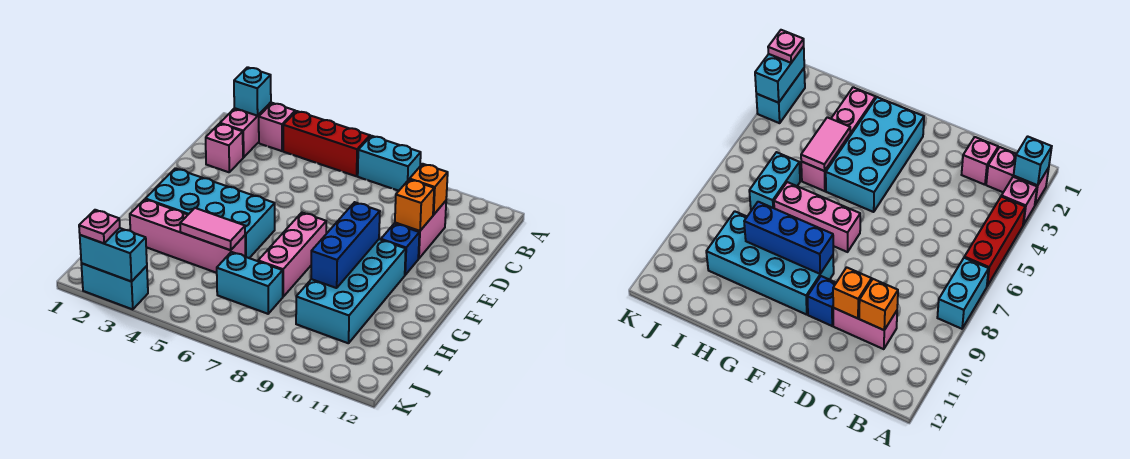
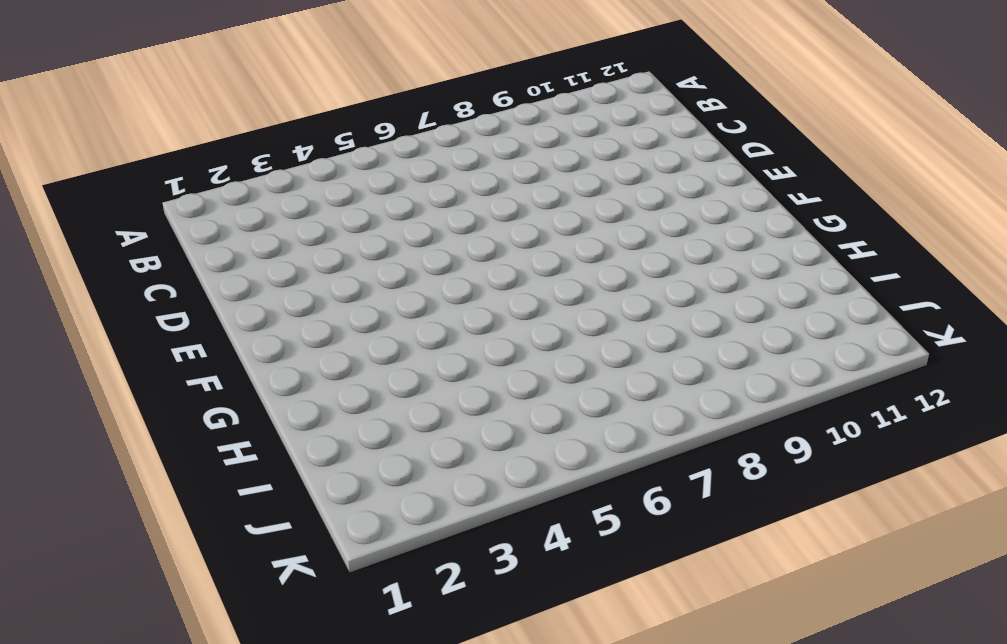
none -> pink 1x2 brick [220,102,271,158]
none -> pink 1x1 brick [259,103,295,151]
none -> red 1x3 brick [283,111,370,176]

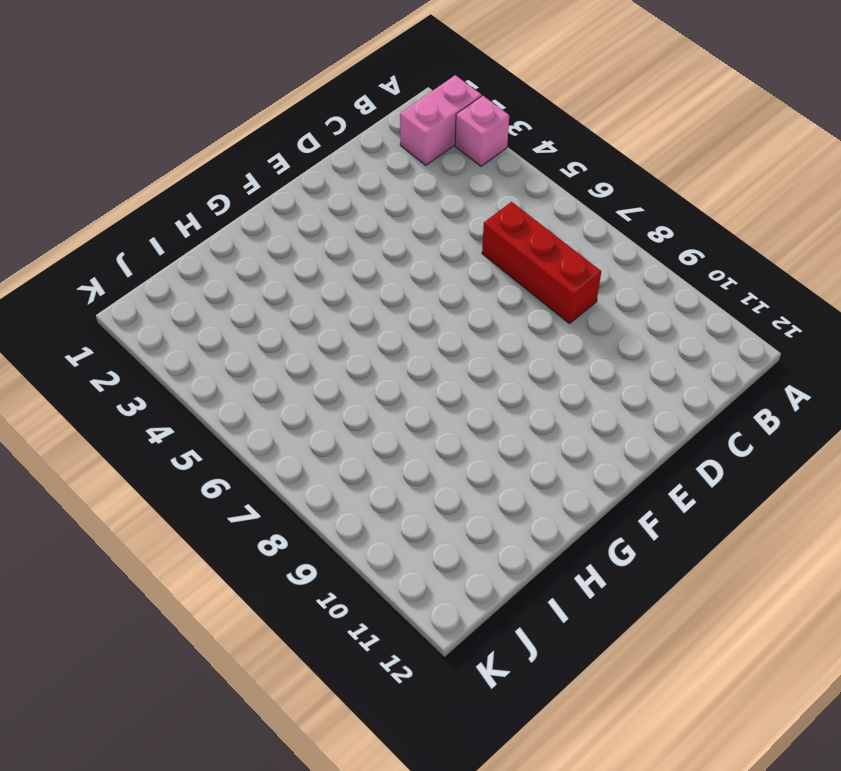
red 1x3 brick [482,202,601,324] -> red 1x3 brick moved to [283,111,370,176]
none -> cyan 1x2 brick [358,136,421,191]
none -> pink 1x1 brick [206,124,243,172]
none -> pink 1x2 brick [395,201,446,259]

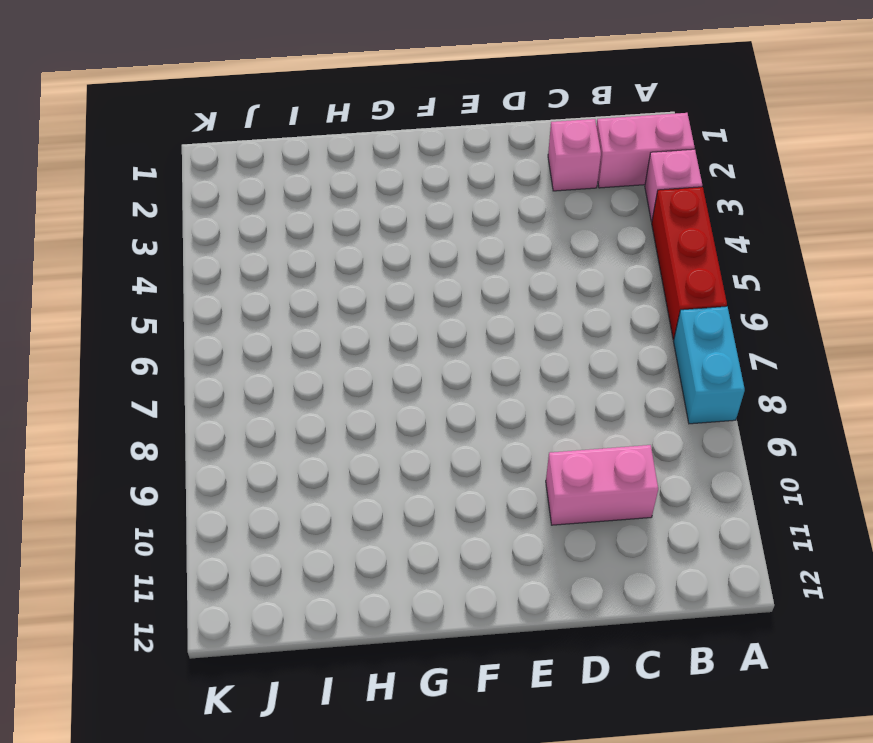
none -> blue 1x1 brick [381,224,419,275]
none -> cyan 2x4 brick [145,168,275,258]
none -> pink 1x3 brick [258,213,326,297]

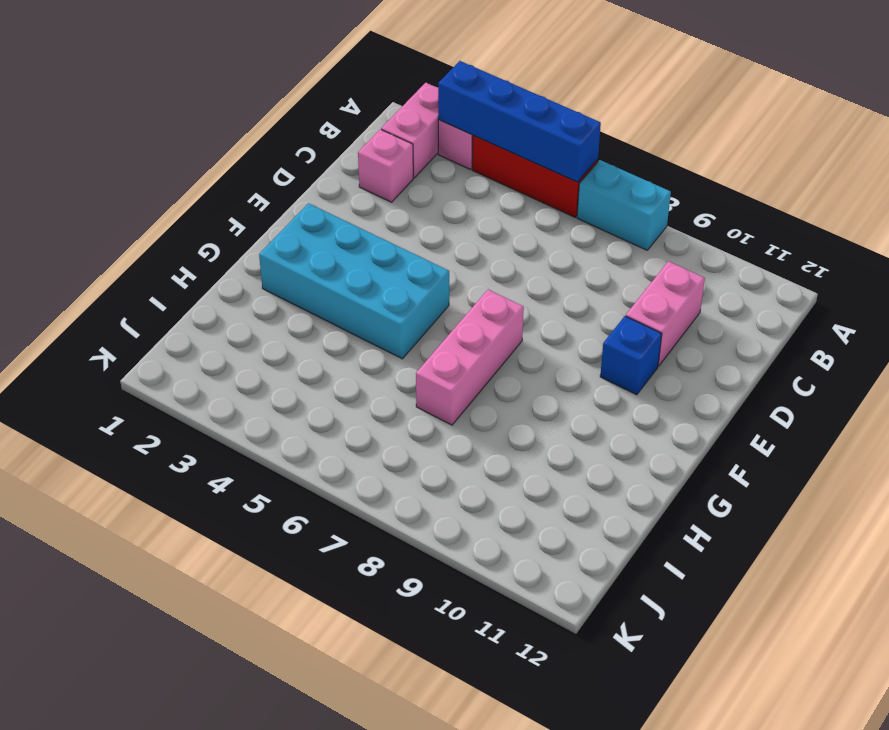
blue 1x4 brick [438,61,601,182] -> none
none -> cyan 2x4 brick [296,239,406,343]
none -> pink 1x4 brick [130,199,245,273]
none -> cyan 1x2 brick [217,252,283,314]

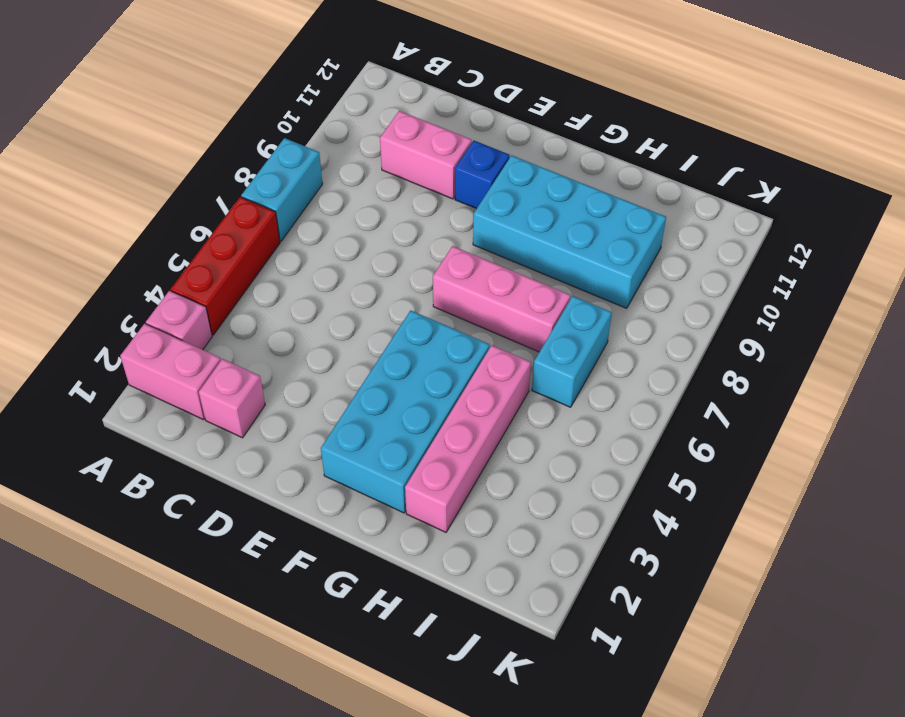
none -> cyan 1x2 brick [81,263,148,309]
none -> cyan 1x1 brick [234,67,271,116]
none -> orange 1x1 brick [410,164,448,215]

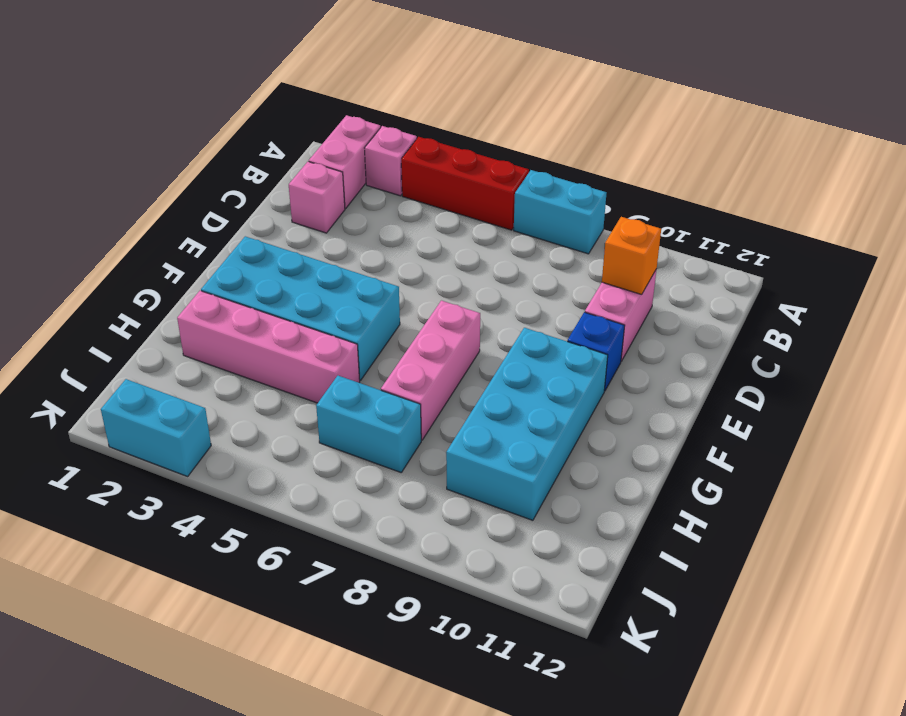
none -> cyan 1x1 brick [234,67,271,116]
none -> orange 1x1 brick [395,179,434,231]
none -> blue 1x3 brick [311,202,380,288]

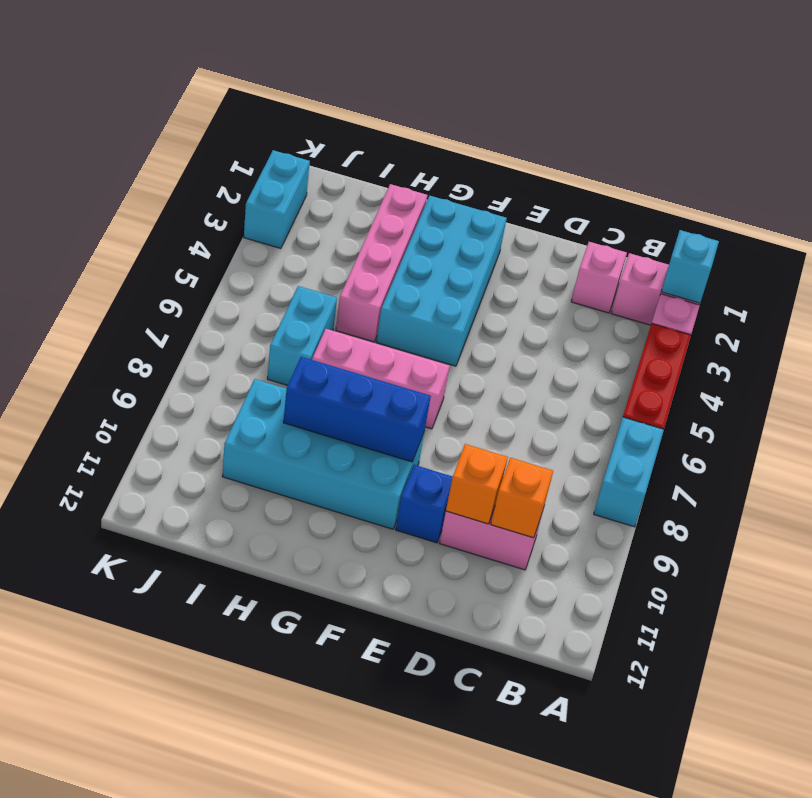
none -> pink 1x2 tile [180,208,245,250]
none -> cyan 1x2 brick [80,228,147,282]
none -> pink 1x1 plate [79,210,120,243]

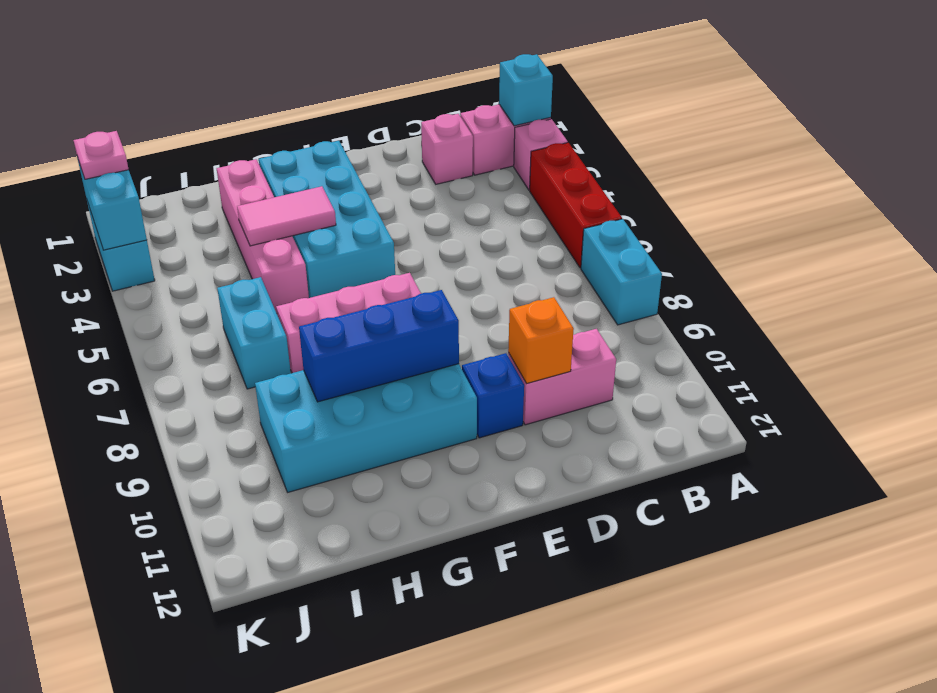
pink 1x2 tile [237,186,336,246] -> pink 1x2 tile turned to [180,208,245,250]
none -> orange 1x1 brick [410,164,448,215]

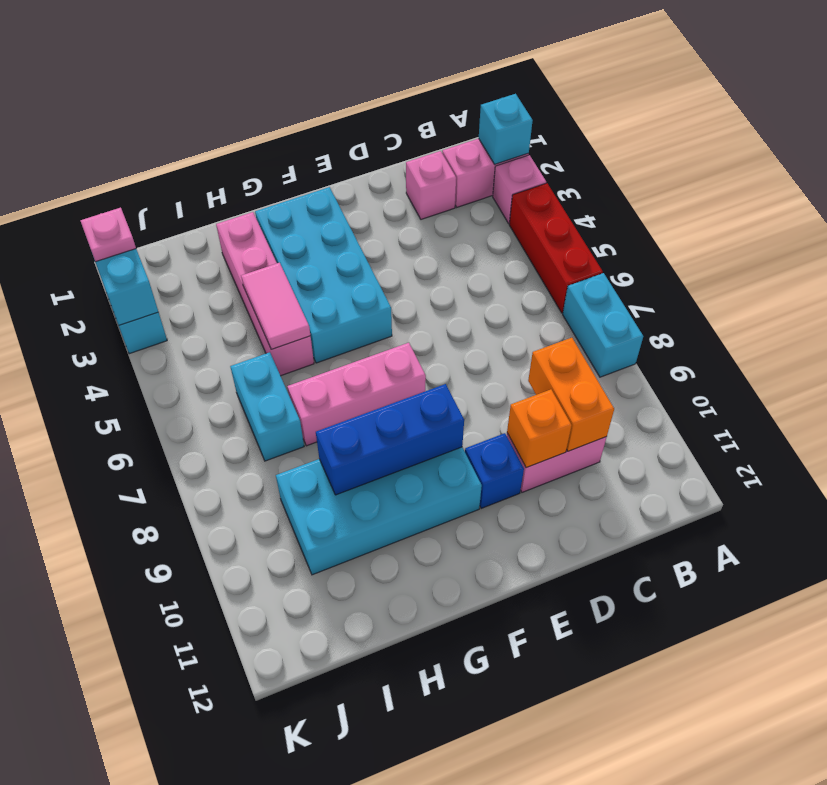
orange 1x2 brick [528,338,614,451] -> orange 1x1 brick [410,164,448,215]

